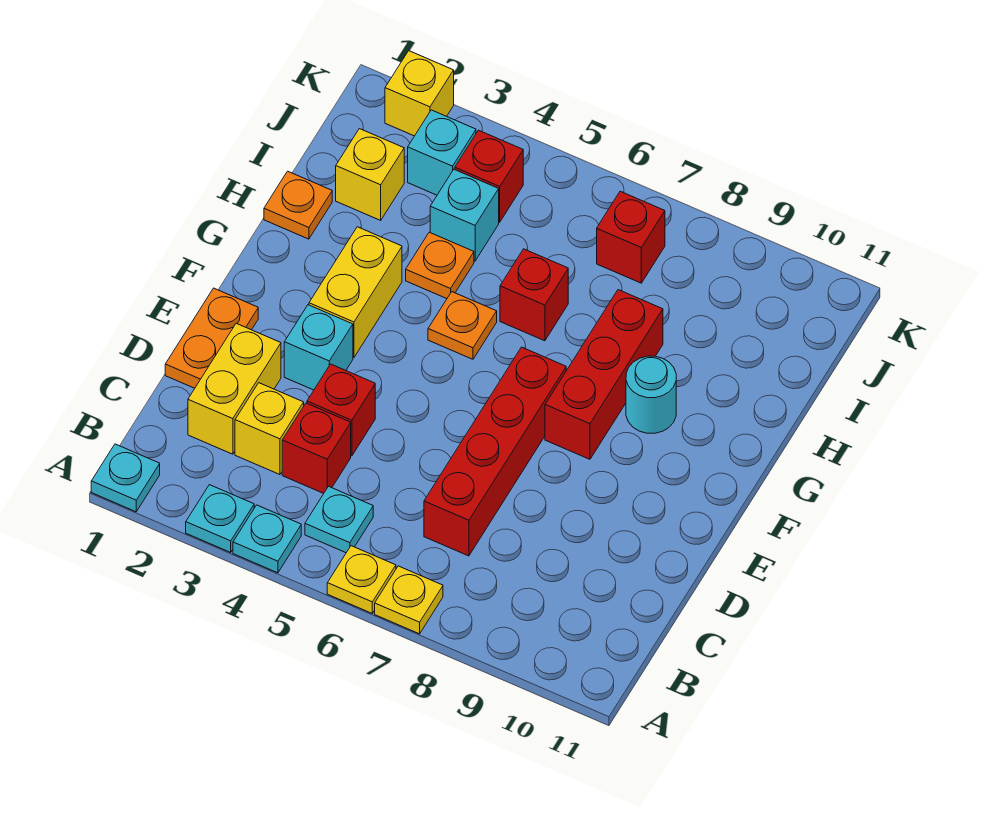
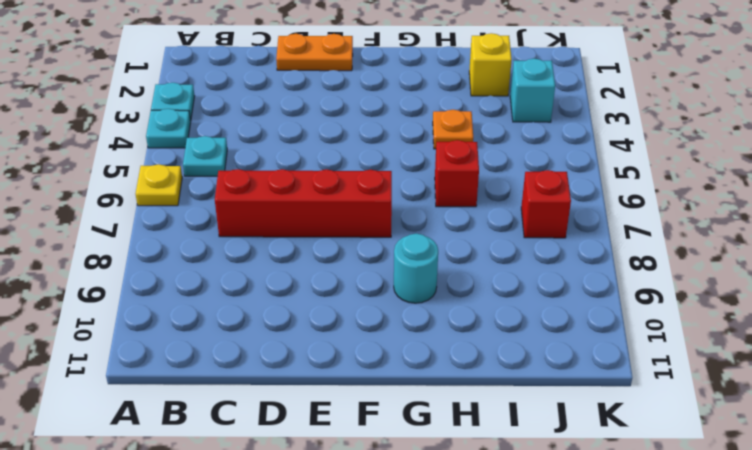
none -> cyan 1x1 plate [91,444,160,512]
none -> yellow 1x1 plate [375,566,443,634]
none -> yellow 1x2 brick [188,323,281,454]

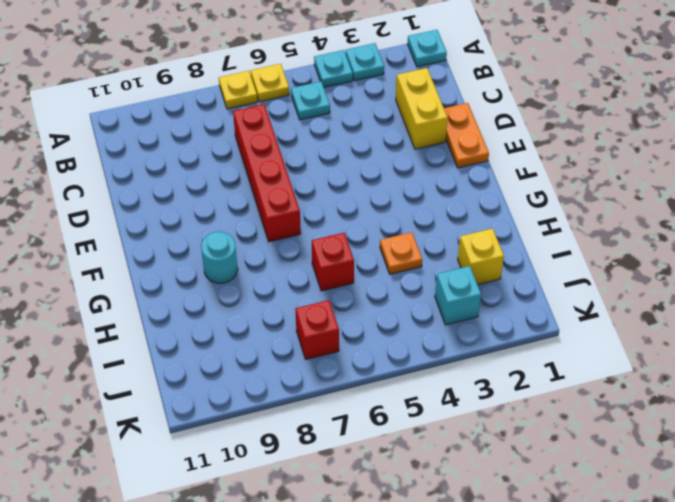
none -> yellow 1x1 brick [235,383,304,475]
none -> red 1x1 brick [282,403,351,493]
none -> red 1x1 brick [307,364,375,456]

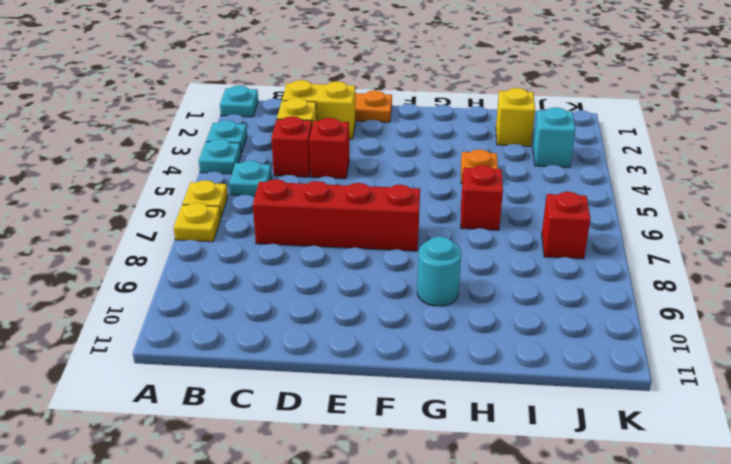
none -> cyan 1x1 brick [284,305,353,390]
none -> yellow 1x2 brick [309,227,402,358]
none -> red 1x3 brick [545,290,663,459]

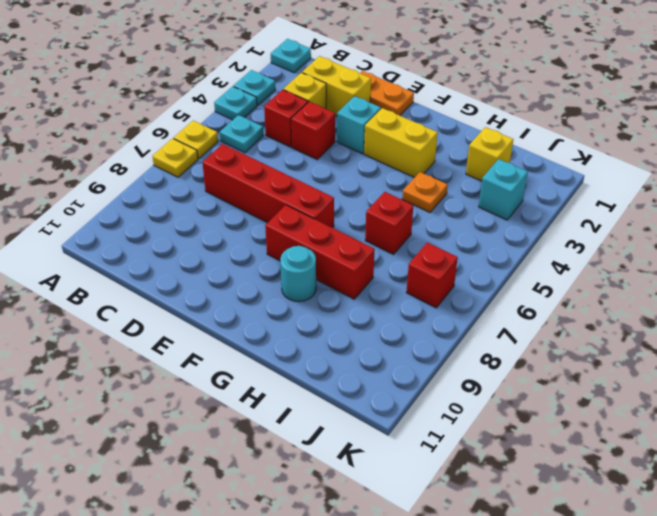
none -> orange 1x1 plate [428,292,497,359]
none -> orange 1x1 plate [264,171,332,239]
none -> cyan 1x1 brick [430,169,499,261]

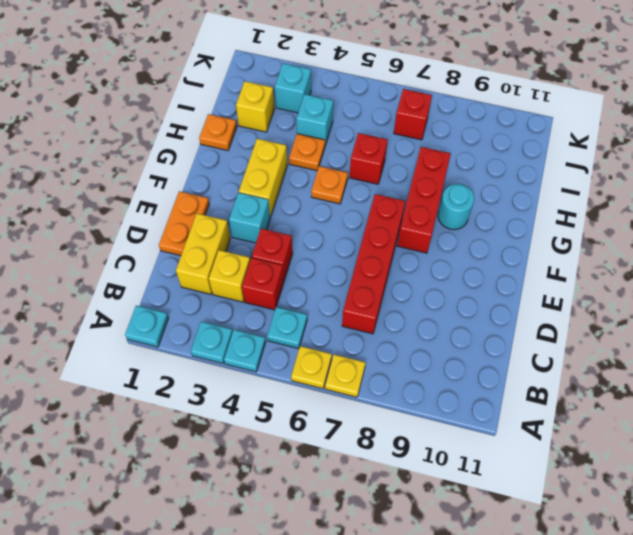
none -> red 1x1 brick [455,130,523,222]
none -> yellow 1x1 brick [385,51,454,136]

